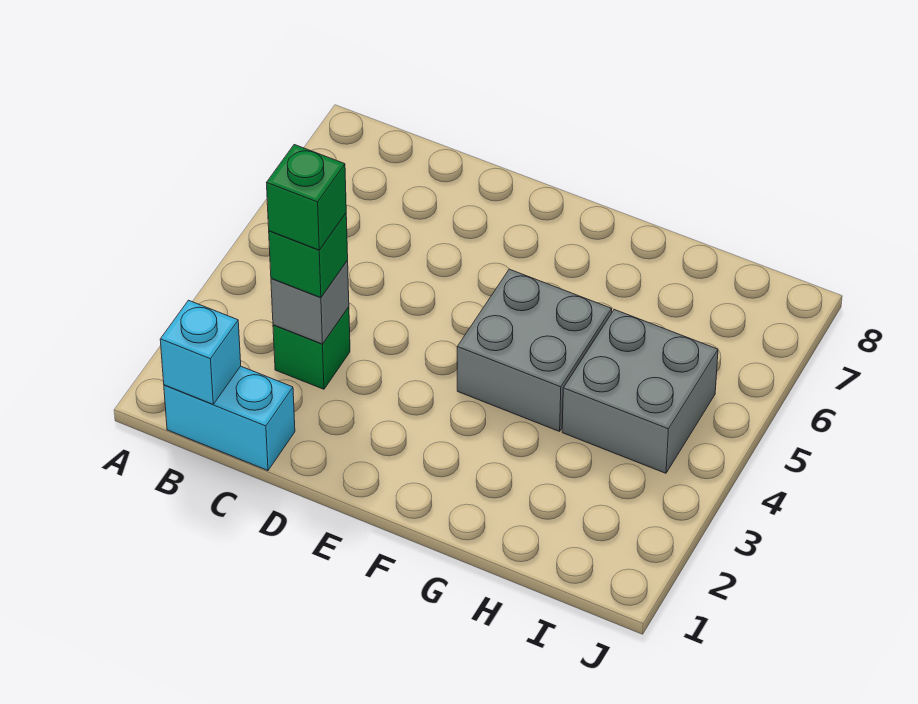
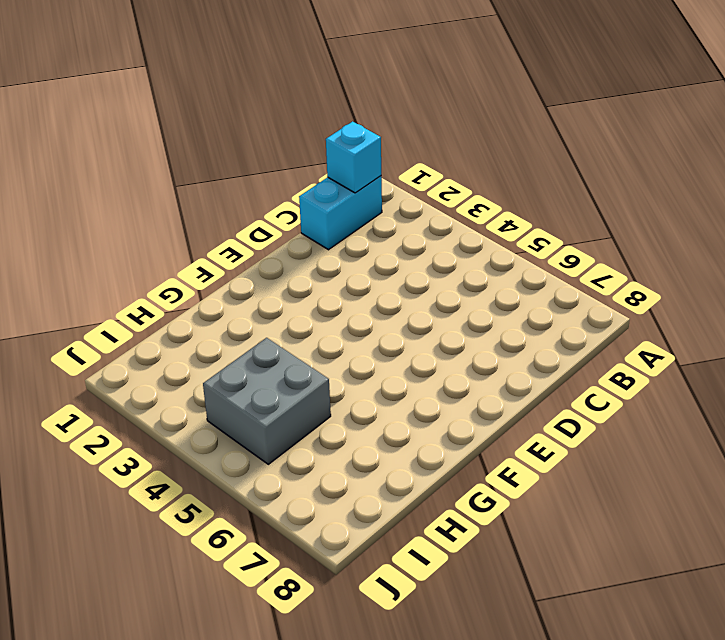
none -> green 1x1 brick [273,307,350,389]
none -> grey 2x2 brick [457,269,612,431]

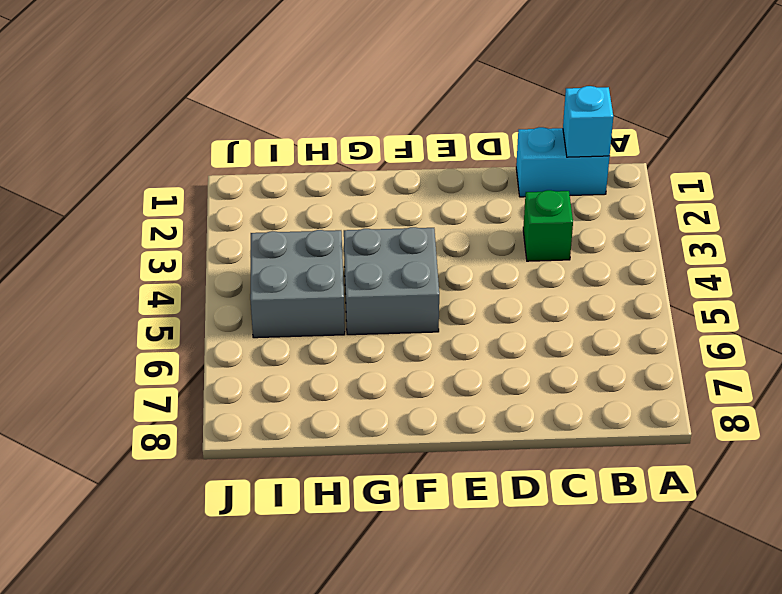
none -> grey 1x1 brick [271,260,349,344]
none -> green 1x1 brick [269,213,348,298]

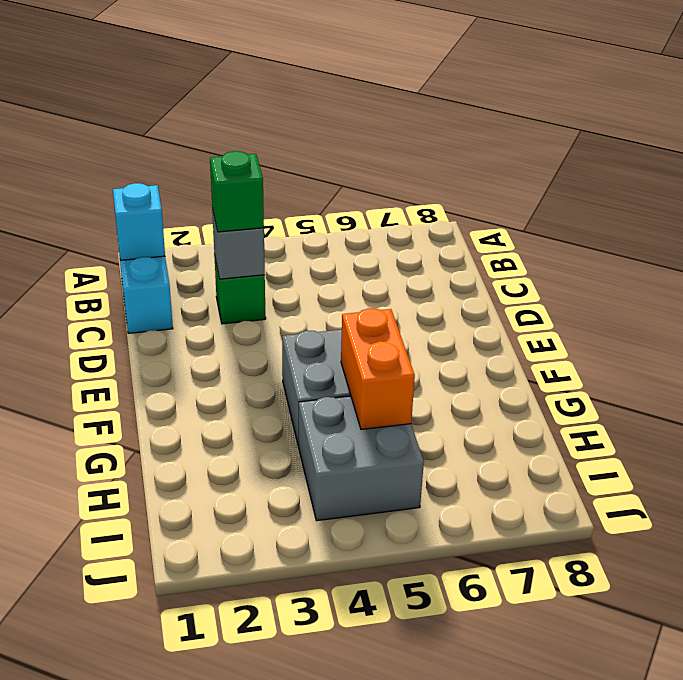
orange 1x2 brick [341,308,415,429] -> none
none -> green 1x1 brick [267,145,346,250]

